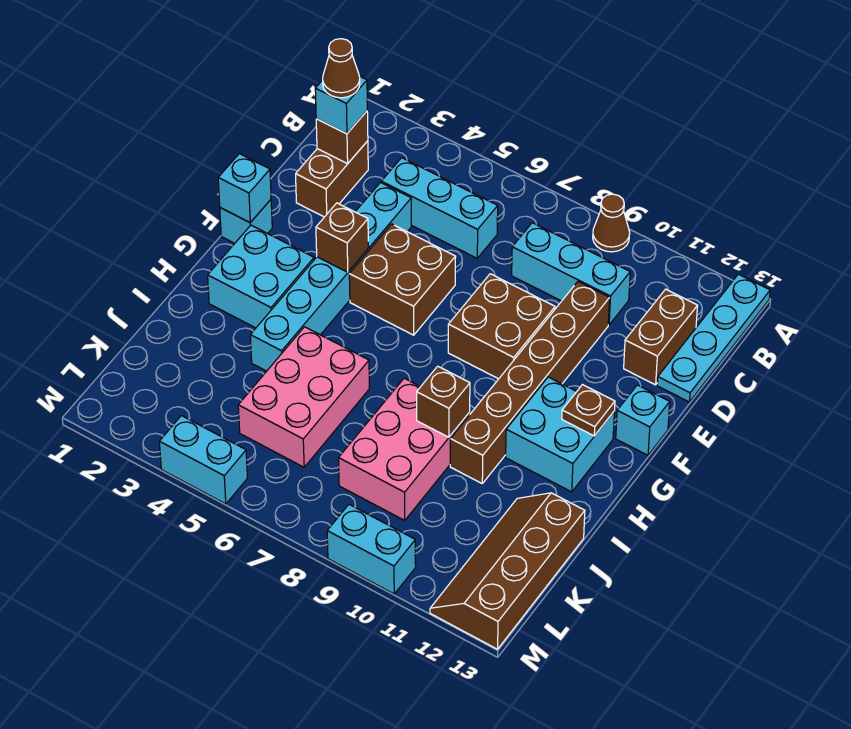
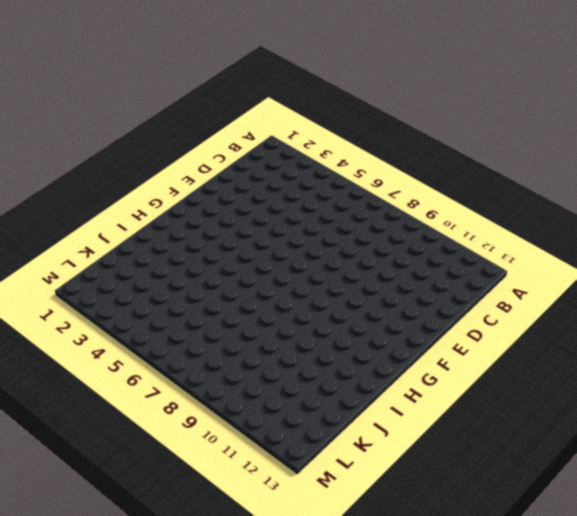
none -> brown 1x1 cone [593,194,630,252]
none -> cyan 1x4 plate [657,274,770,402]
none -> brown 1x2 brick [296,141,368,217]

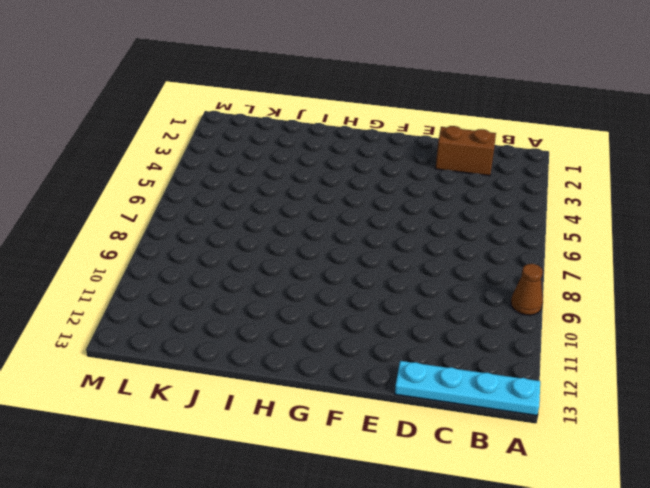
none -> cyan 1x3 brick [381,158,498,258]
none -> cyan 1x3 brick [512,223,630,325]
none -> brown 1x2 brick [624,289,698,385]

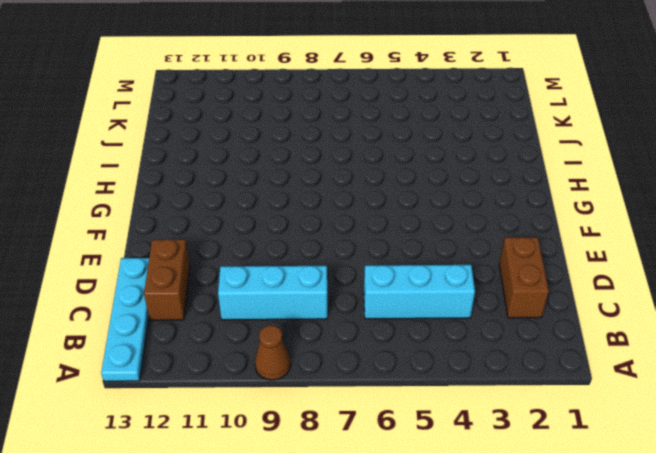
none -> cyan 1x6 brick [250,183,411,371]
none -> brown 1x6 brick [450,282,610,483]
none -> brown 2x2 brick [349,224,456,335]

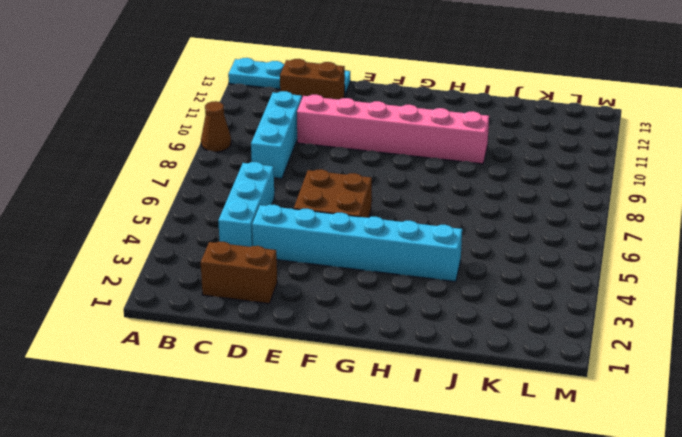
pink 1x6 brick [297,95,489,164] -> brown 1x6 brick [450,282,610,483]
none -> brown 2x2 brick [448,274,555,379]
none -> cyan 1x1 brick [220,200,272,243]
none -> cyan 1x1 brick [616,385,670,455]

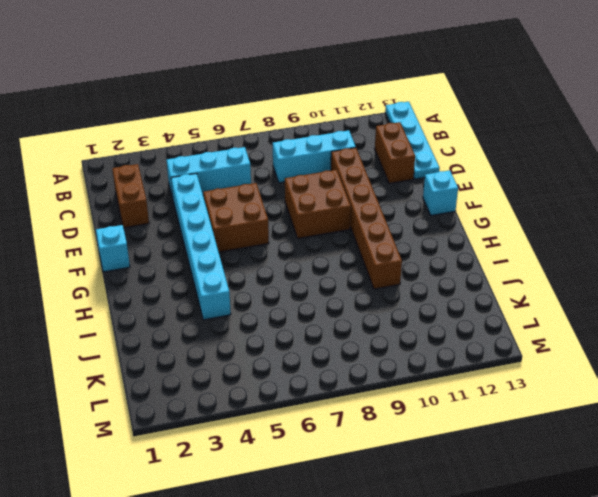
none -> brown 1x1 cone [593,194,630,252]
none -> cyan 2x2 brick [208,225,314,328]
none -> cyan 2x2 brick [506,377,614,492]

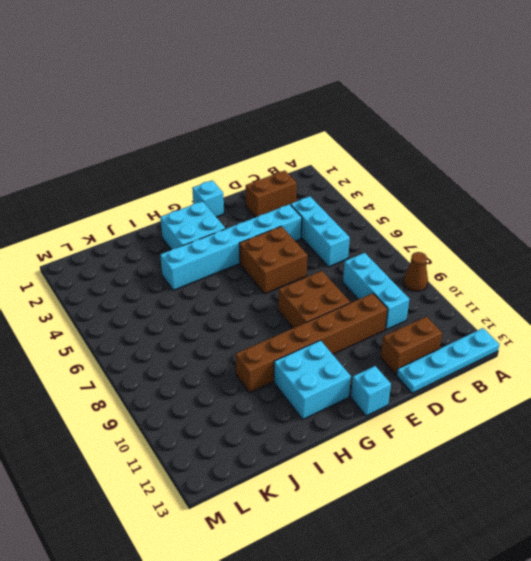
none -> pink 2x3 brick [238,327,369,467]
none -> pink 2x3 brick [339,378,470,520]
none -> brown 2x4 slope [430,493,585,649]

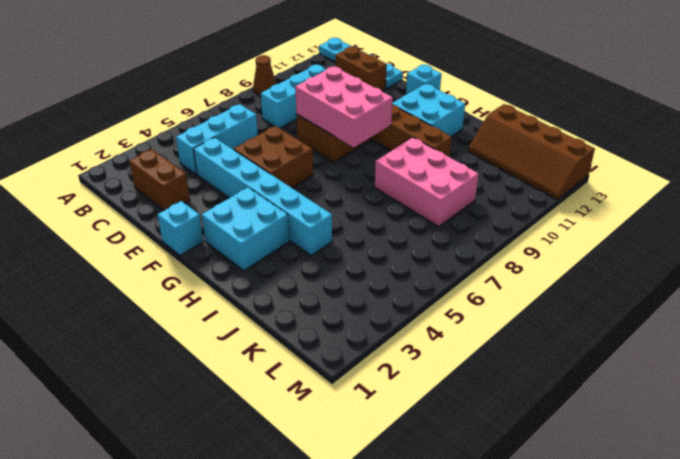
pink 2x3 brick [295,67,393,147] -> pink 2x3 brick moved to [238,327,369,467]
none -> cyan 1x2 brick [159,416,247,504]
none -> cyan 1x2 brick [327,505,416,594]
none -> brown 1x1 brick [316,111,368,164]

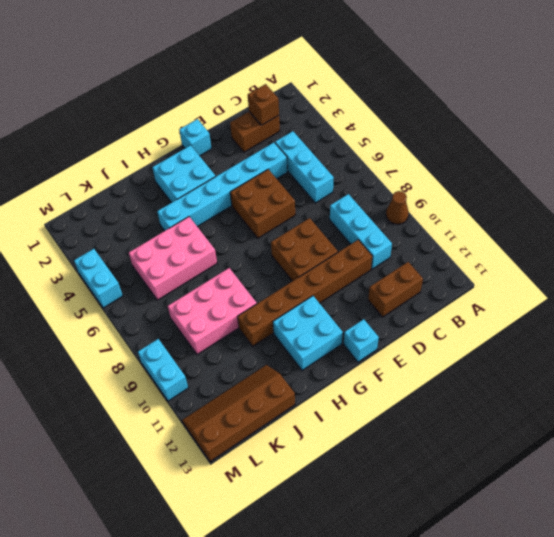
none -> cyan 1x4 plate [657,274,770,402]
none -> cyan 1x1 brick [218,154,271,222]
none -> brown 1x1 brick [316,203,368,272]

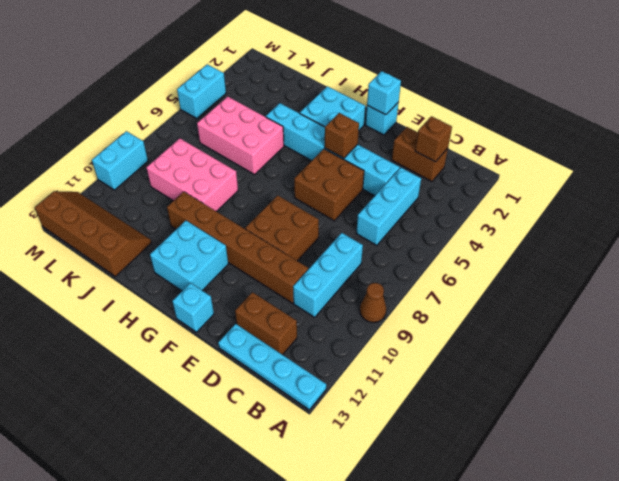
none -> brown 1x1 plate [562,385,615,436]
none -> brown 1x1 brick [417,366,470,437]
none -> cyan 1x1 brick [315,76,367,134]

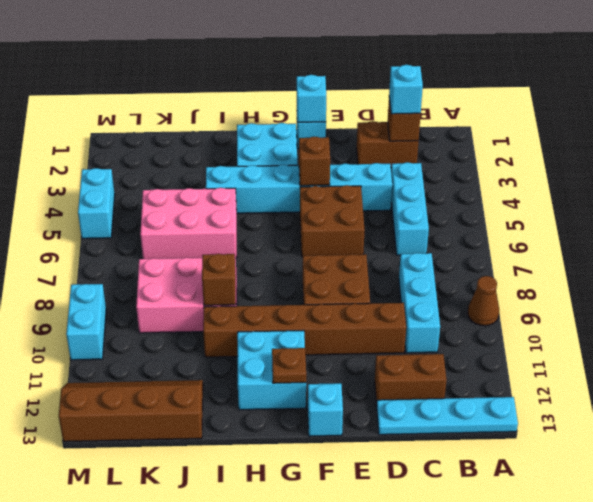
none -> brown 1x1 cone [323,39,360,98]

